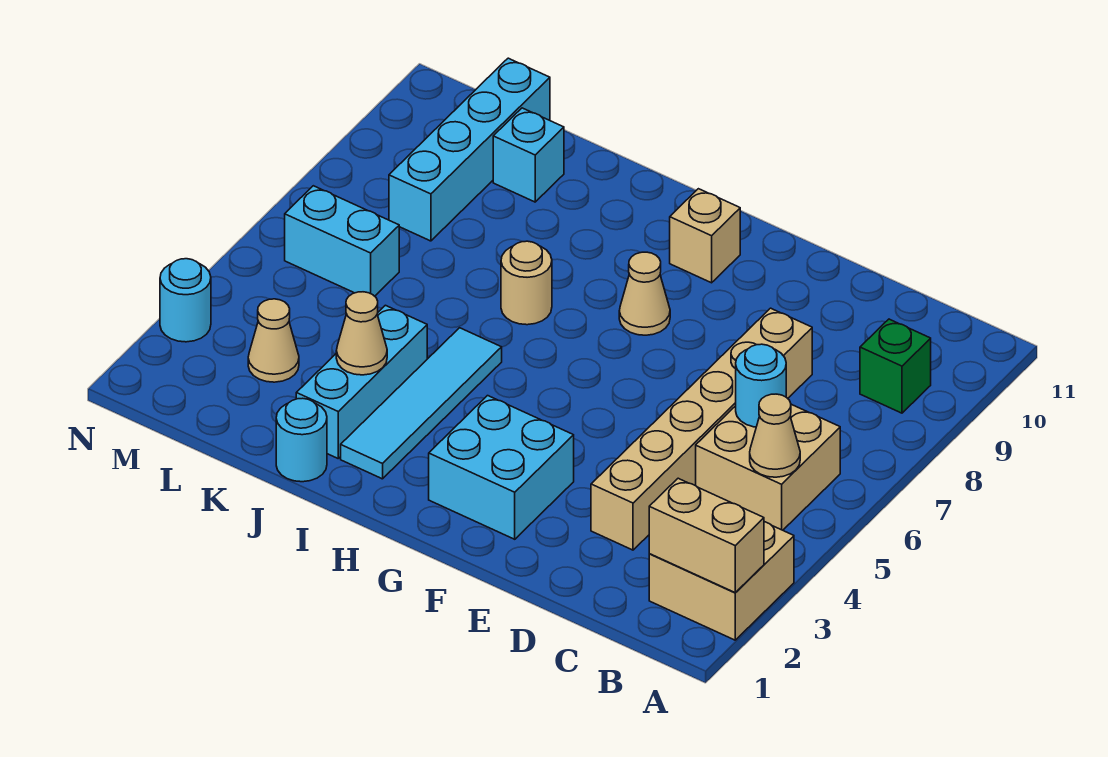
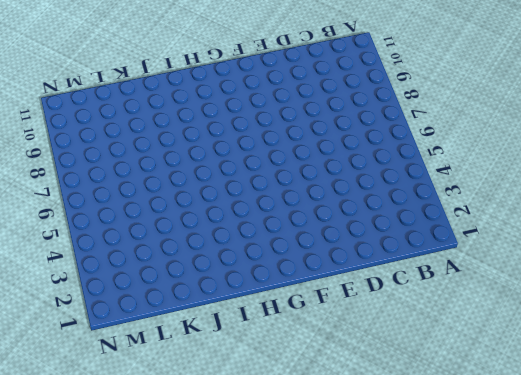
none -> tan 2x2 brick [649,522,794,640]
none -> tan 2x2 brick [696,404,840,530]
none -> green 1x1 brick [860,319,931,413]

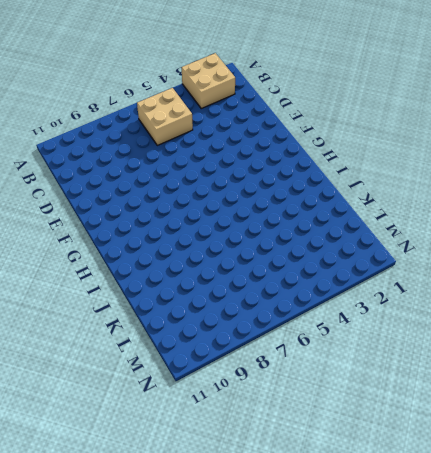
none -> green 1x1 brick [860,319,931,413]
none -> tan 1x6 brick [591,308,812,550]
none -> cyan 2x2 brick [429,396,574,539]

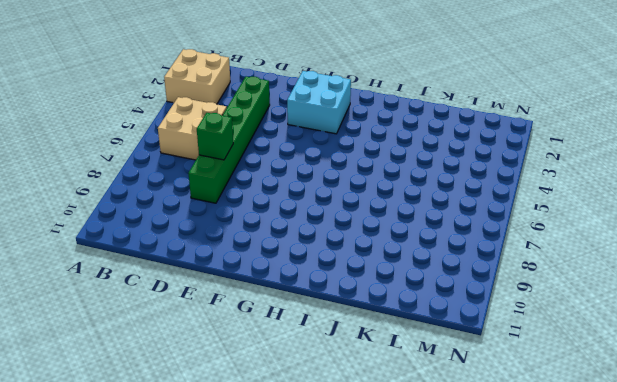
green 1x6 brick [188,77,270,203] -> tan 1x6 brick [591,308,812,550]
green 1x1 brick [197,113,233,160] -> green 1x1 brick moved to [860,319,931,413]
none -> tan 1x1 cone [619,252,670,335]
none -> tan 1x1 brick [670,189,740,283]
none -> cyan 1x4 tile [341,328,502,479]

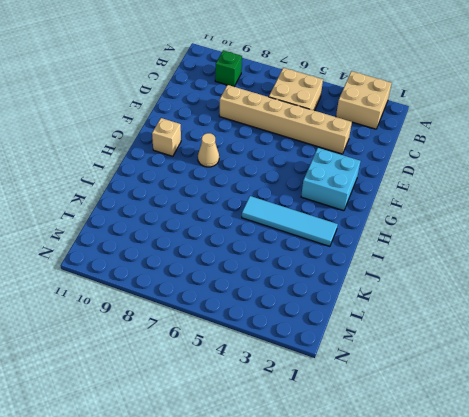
none -> tan 1x1 round brick [501,241,552,325]
none -> cyan 1x1 round brick [276,398,327,482]
none -> cyan 1x3 brick [296,305,427,458]

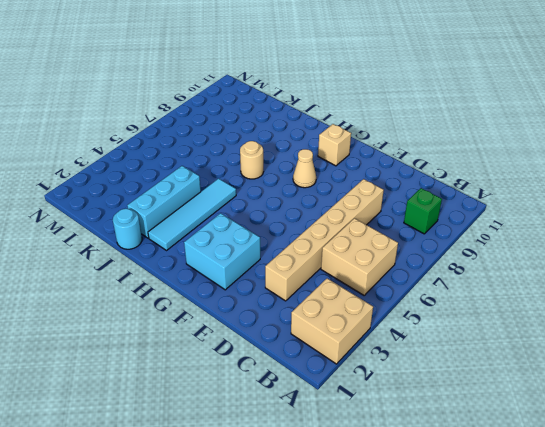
none -> cyan 1x1 brick [493,108,564,202]
none -> tan 1x1 cone [248,299,299,382]
none -> cyan 1x2 brick [285,186,399,296]

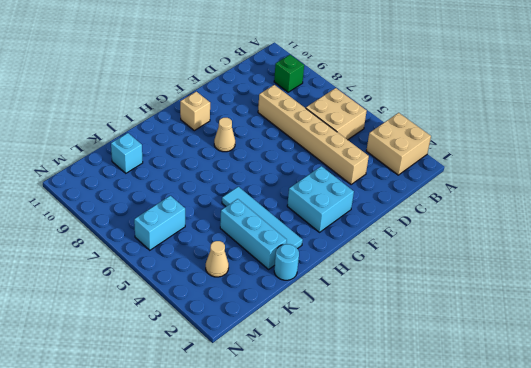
none -> tan 1x1 round brick [501,241,552,325]
none -> cyan 1x4 brick [389,58,550,241]
none -> cyan 1x1 round brick [160,259,211,342]

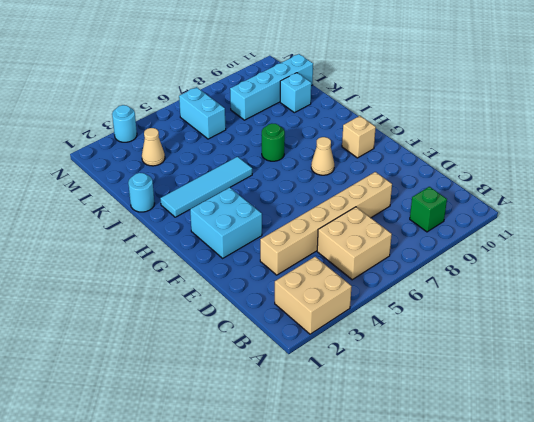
green 1x1 round brick [262,124,285,161] -> tan 1x1 round brick [501,241,552,325]
none -> cyan 1x3 brick [296,305,427,458]
none -> tan 1x2 brick [649,478,764,593]
none -> tan 1x1 cone [750,394,800,477]

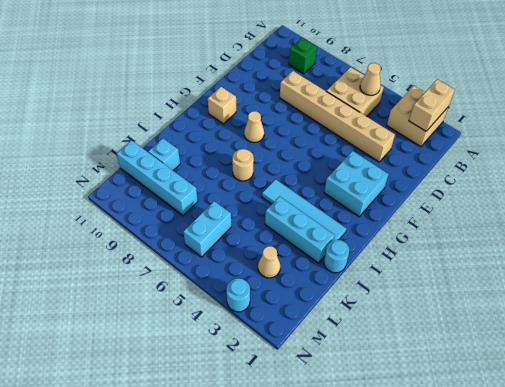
none -> cyan 1x1 round brick [736,344,786,427]
none -> tan 1x1 cone [336,292,387,375]

